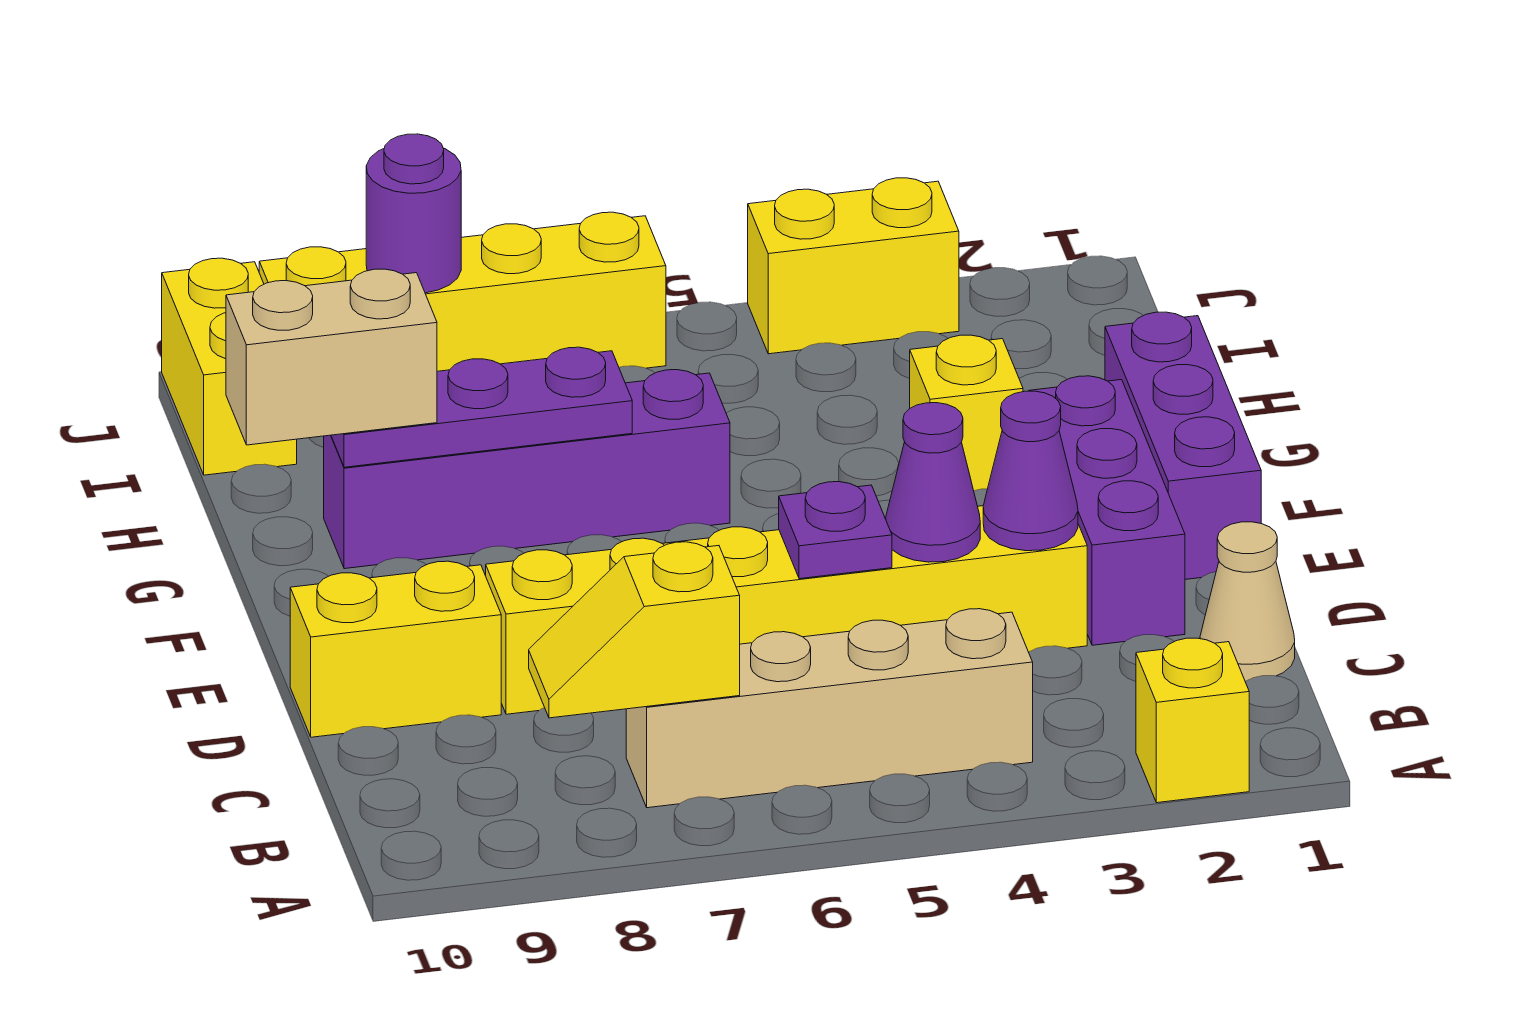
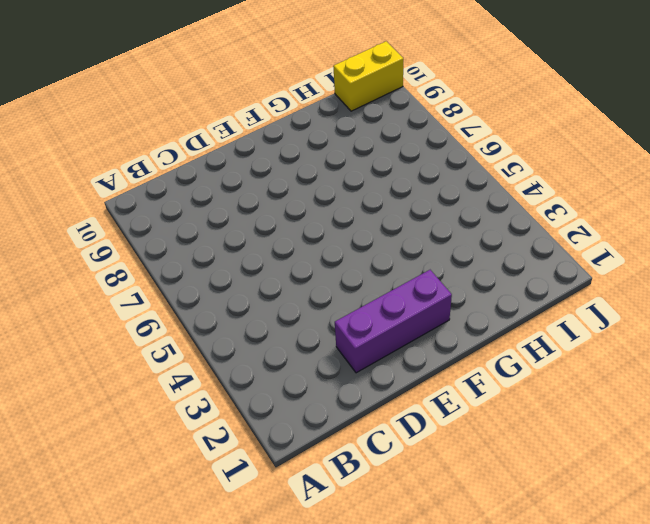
none -> yellow 1x1 brick [1136,638,1249,803]
none -> tan 1x4 brick [626,609,1033,808]
none -> tan 1x1 cone [1200,522,1295,681]

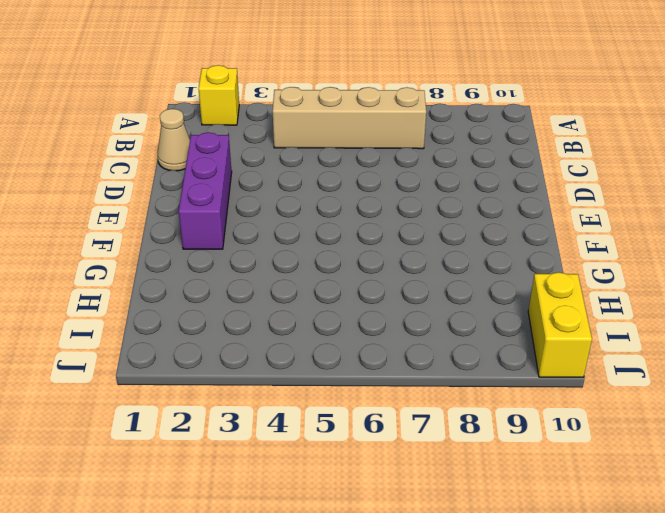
none -> yellow 1x6 brick [486,506,1087,714]
none -> yellow 1x2 brick [290,561,501,737]
none -> purple 1x3 brick [1105,312,1261,579]

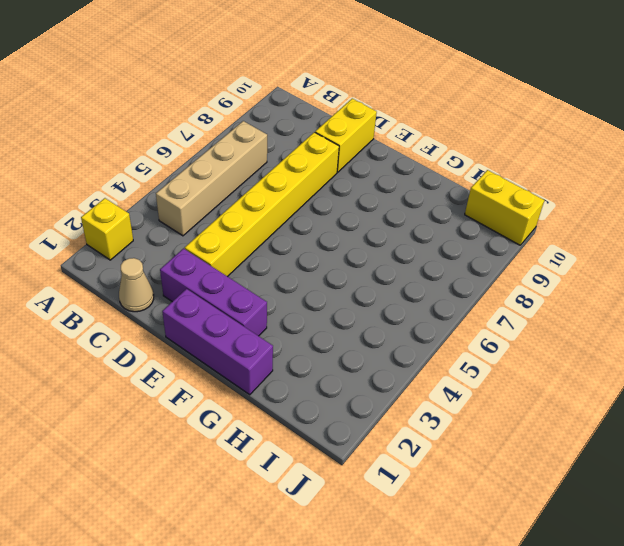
none -> yellow 1x1 brick [910,335,1023,491]
none -> purple 1x4 brick [324,370,730,569]
none -> yellow 1x2 brick [748,178,959,354]

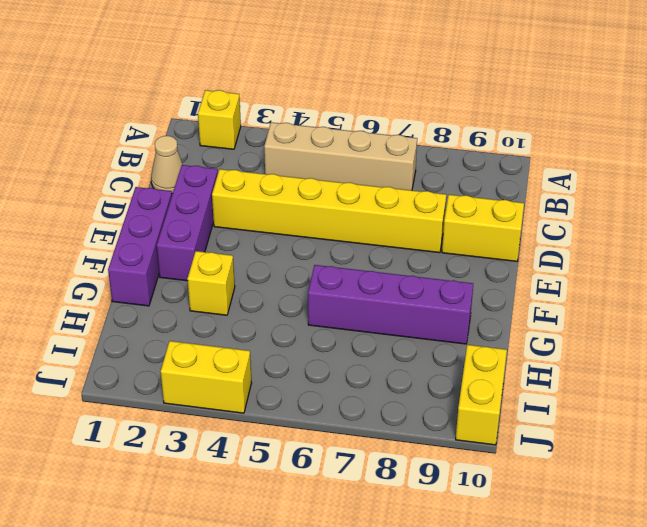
none -> yellow 1x4 brick [259,212,666,371]
none -> yellow 1x2 slope [529,542,740,718]
none -> purple 1x1 cone [983,391,1078,551]

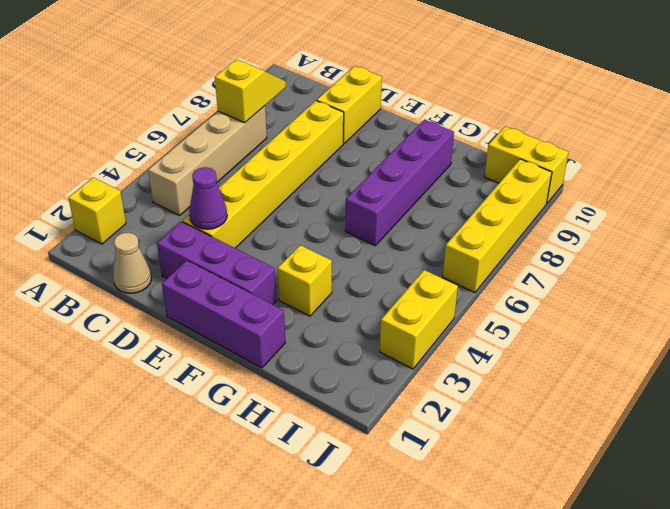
none -> purple 1x1 cone [886,403,980,562]
none -> purple 1x1 plate [779,482,892,579]
none -> purple 1x3 plate [331,347,632,467]

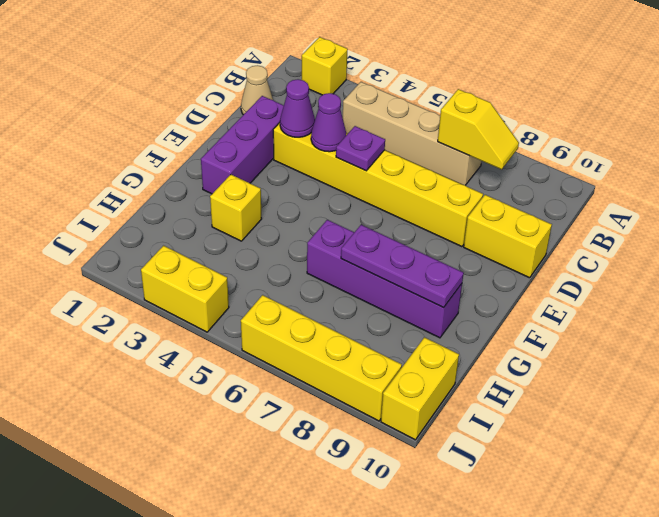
none -> purple 1x3 brick [1105,312,1261,579]
none -> purple 1x1 round brick [366,134,461,293]
none -> tan 1x2 brick [226,269,437,445]

